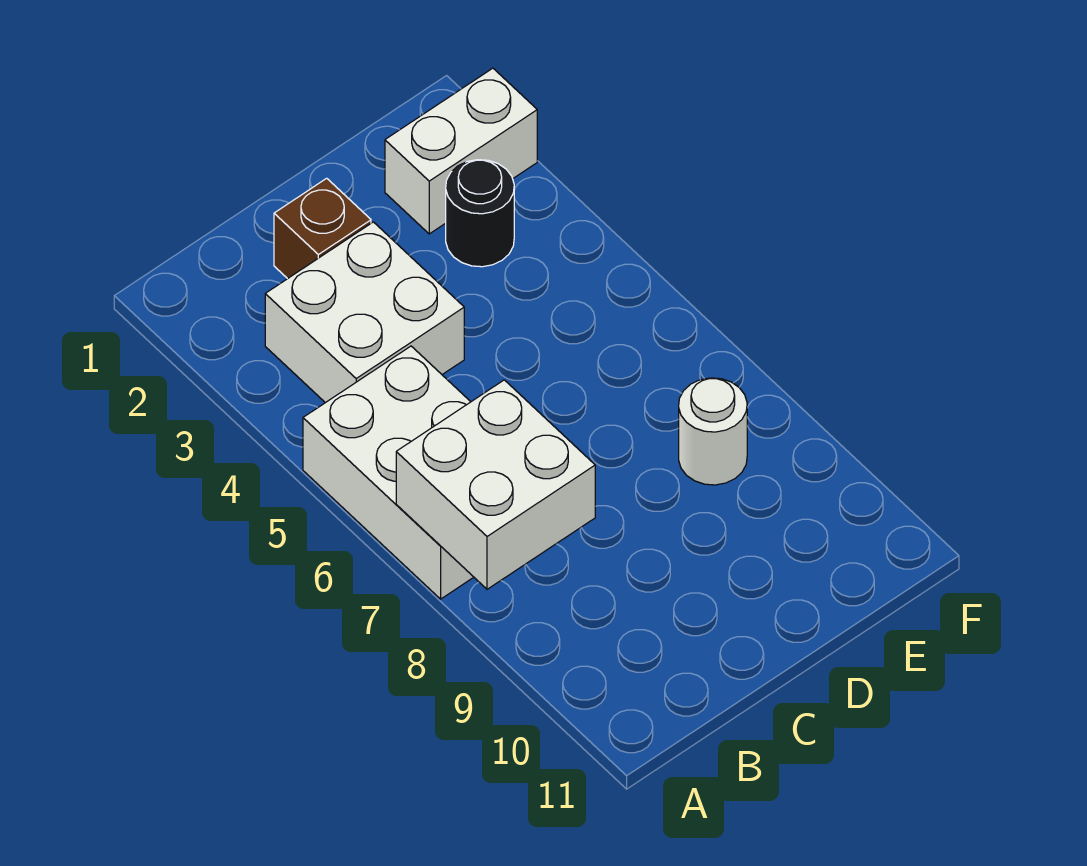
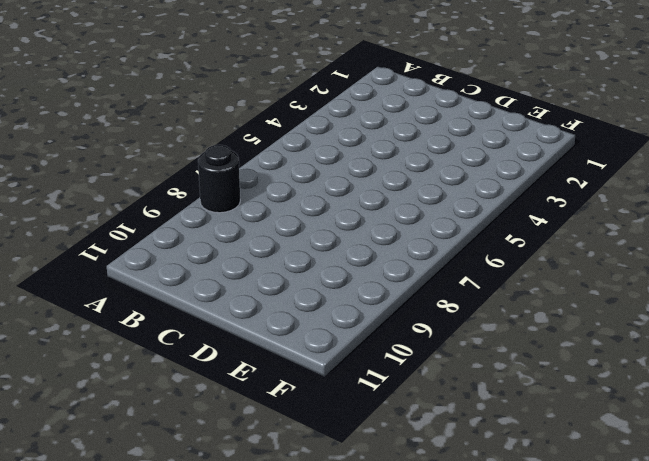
black 1x1 round brick [198,145,240,213] -> black 1x1 round brick moved to [446,160,514,267]
none -> white 2x3 brick [303,346,474,599]
none -> white 2x2 brick [265,222,464,403]

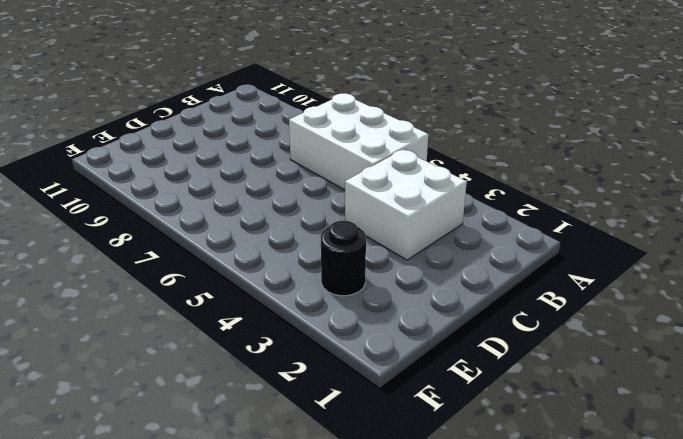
none -> brown 1x1 brick [274,178,371,279]
none -> white 1x2 brick [385,68,537,234]

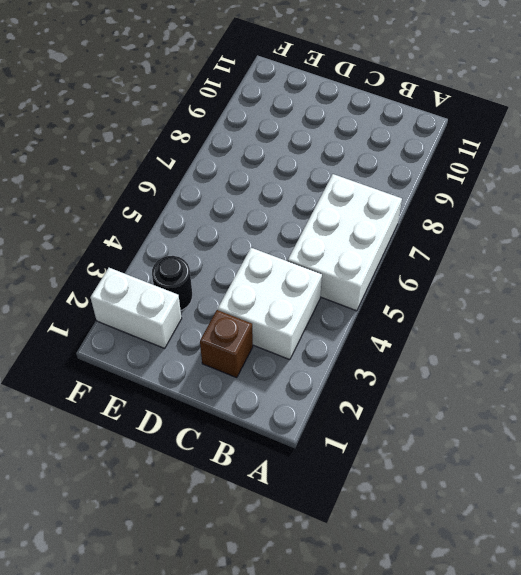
none -> white 1x1 round brick [679,378,747,485]
none -> white 2x2 brick [396,380,595,589]

